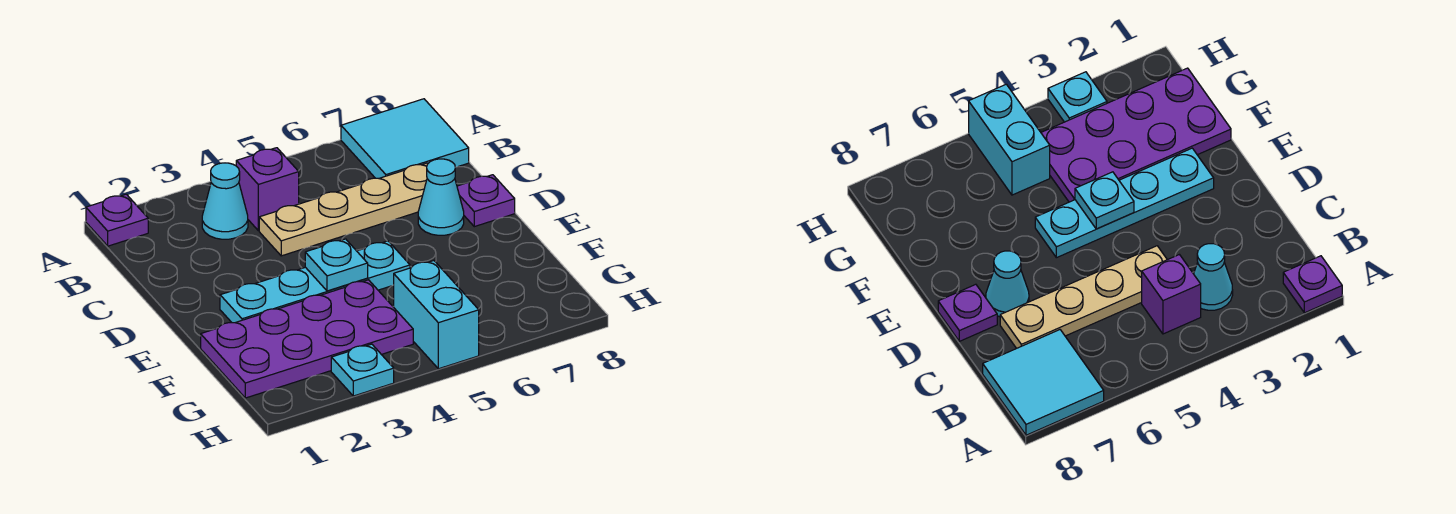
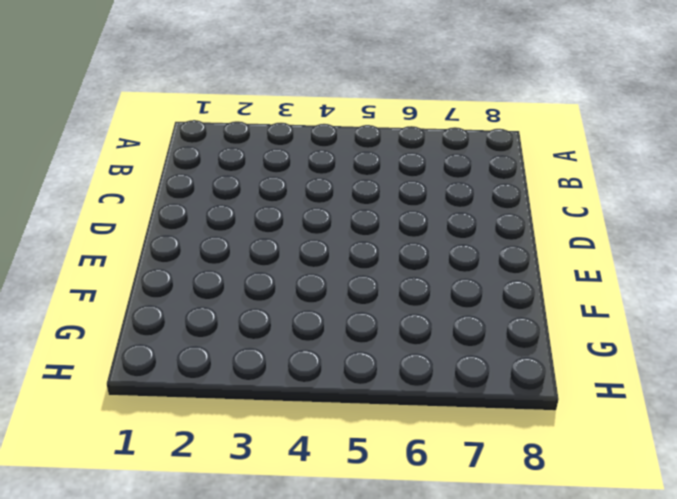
none -> purple 1x1 plate [86,194,148,246]
none -> cyan 2x2 tile [341,99,469,178]
none -> cyan 1x1 cone [202,163,248,239]

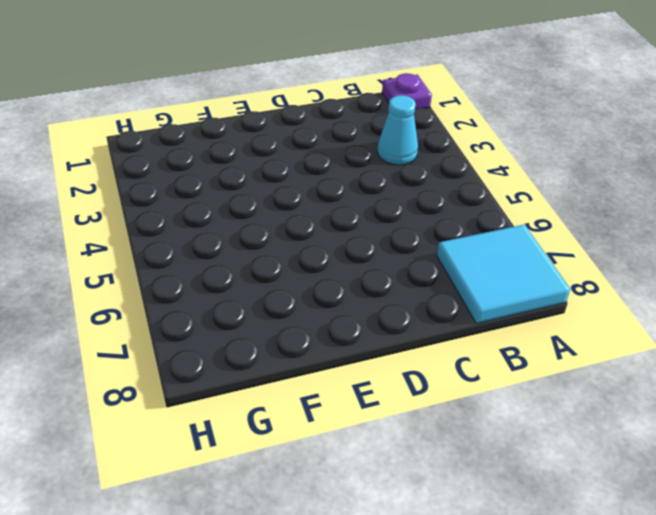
none -> purple 1x1 brick [236,148,299,231]
none -> tan 1x4 plate [259,163,428,256]
none -> cyan 1x1 cone [418,159,464,235]

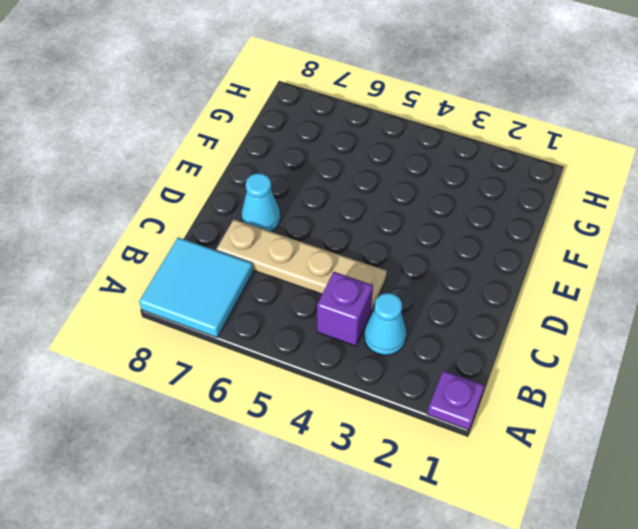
none -> purple 1x1 plate [457,175,515,227]
none -> cyan 1x4 plate [220,241,410,323]
none -> purple 2x4 plate [201,280,413,398]

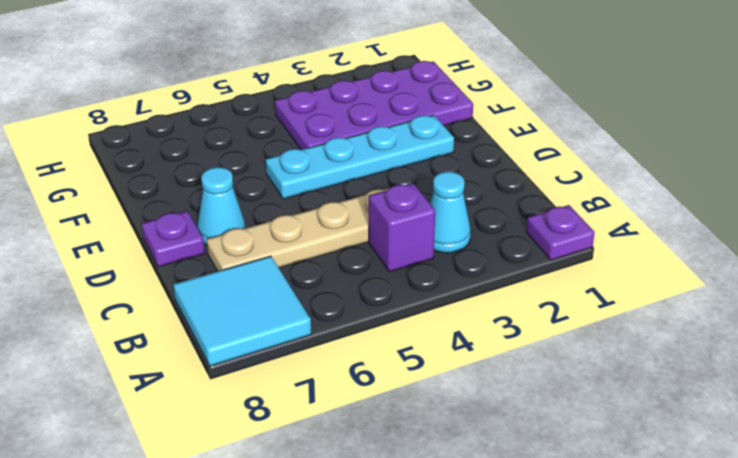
none -> cyan 1x2 brick [394,261,479,369]
none -> cyan 1x1 plate [331,344,394,396]
none -> cyan 1x1 plate [305,239,368,291]

